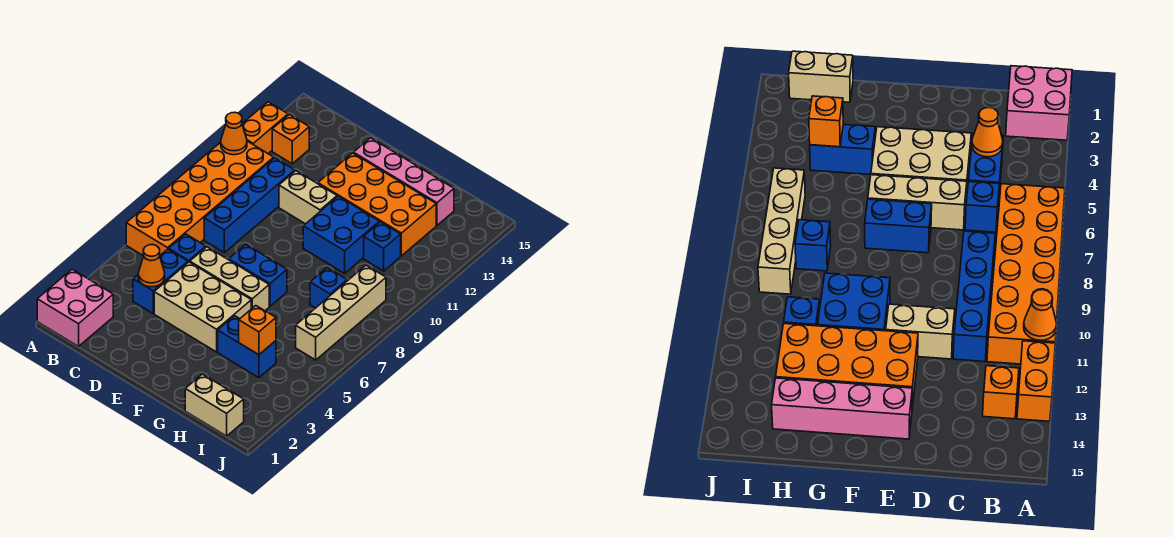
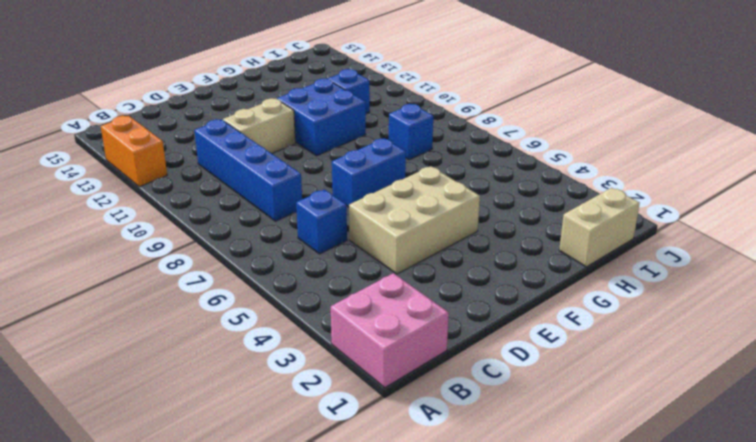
none -> orange 2x6 brick [126,141,274,256]
none -> orange 1x1 brick [272,115,309,164]
none -> blue 1x2 brick [133,249,188,313]

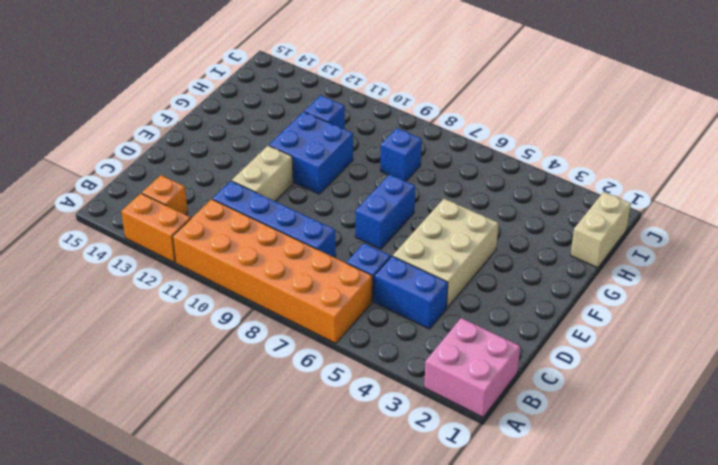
none -> tan 1x3 brick [190,247,269,311]
none -> orange 2x4 brick [318,153,436,256]
none -> pink 1x4 brick [353,138,454,225]

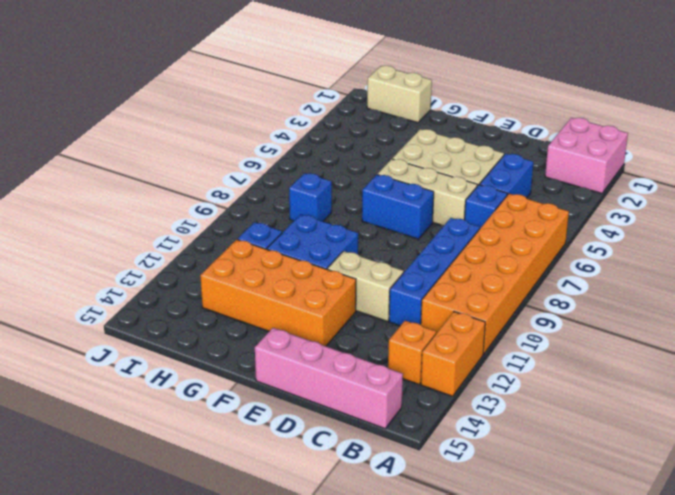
pink 1x4 brick [255,328,403,429] -> pink 1x4 brick moved to [353,138,454,225]
none -> blue 1x2 brick [218,316,276,378]
none -> tan 1x4 brick [296,265,386,360]
none -> orange 1x1 cone [221,112,247,155]

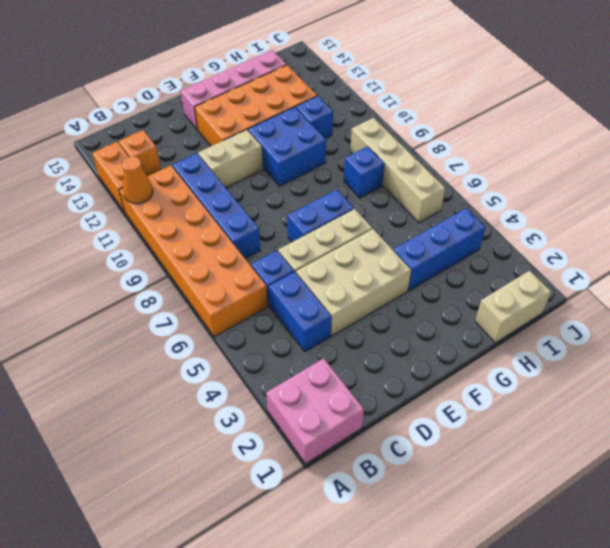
blue 1x3 brick [393,208,485,291] -> blue 1x2 brick [218,316,276,378]
none -> orange 1x1 cone [138,245,165,287]
none -> orange 1x1 brick [239,306,276,355]

